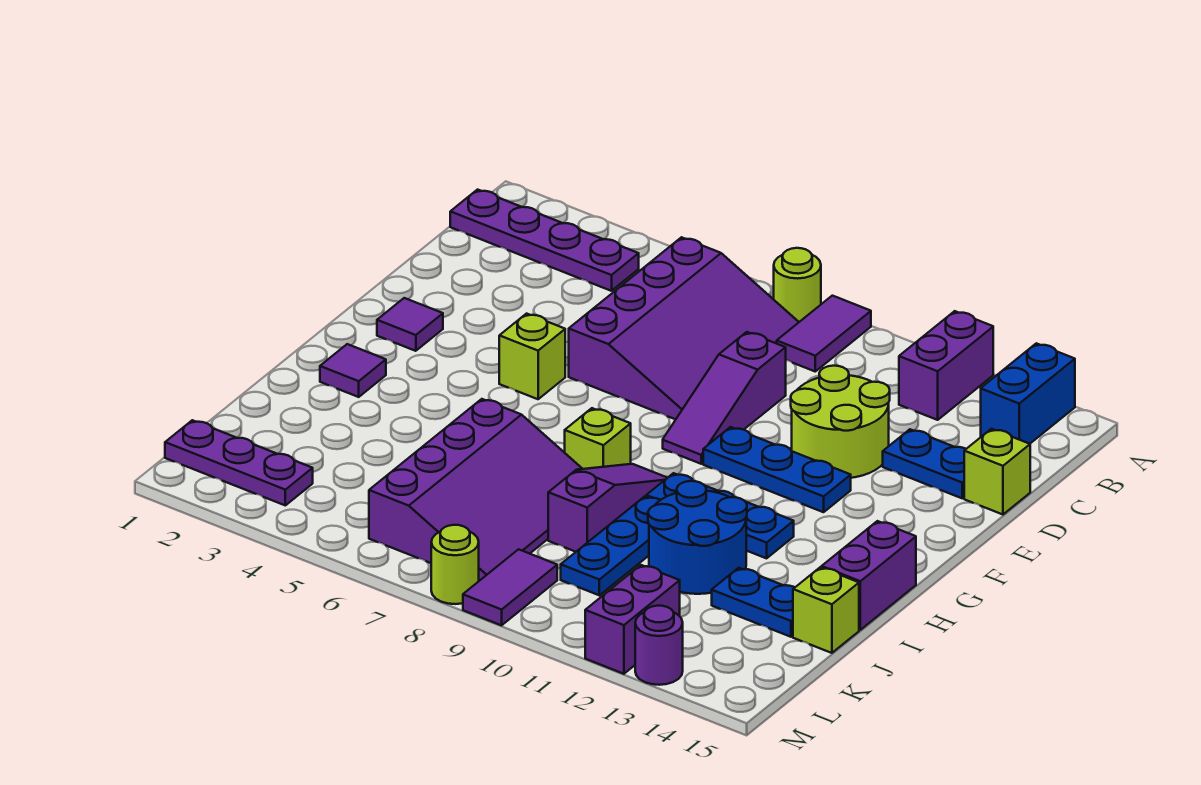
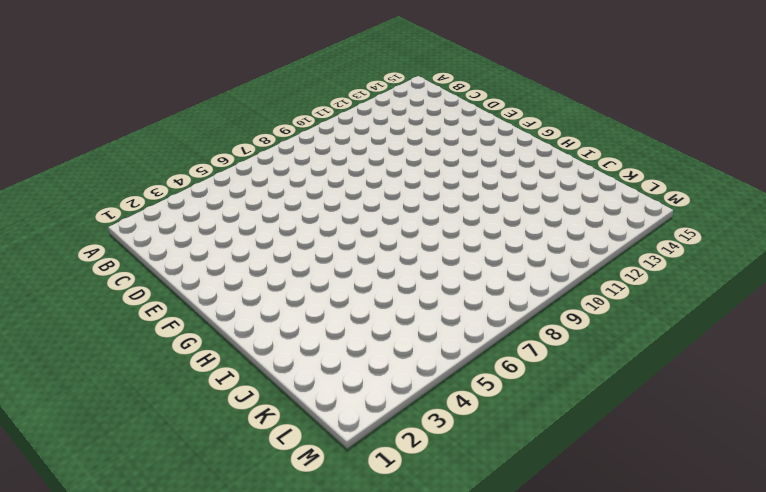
none -> lime 1x1 round brick [774,248,821,322]
none -> purple 1x2 tile [777,296,871,371]
none -> purple 1x2 brick [899,311,993,420]

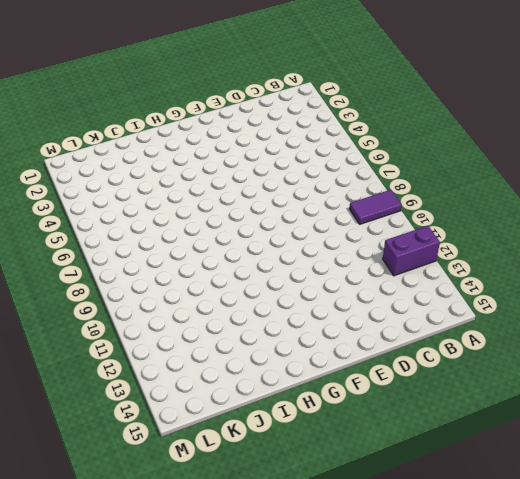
none -> lime 1x1 round brick [774,248,821,322]
none -> blue 1x2 brick [981,343,1075,444]
none -> purple 1x4 plate [450,190,639,291]

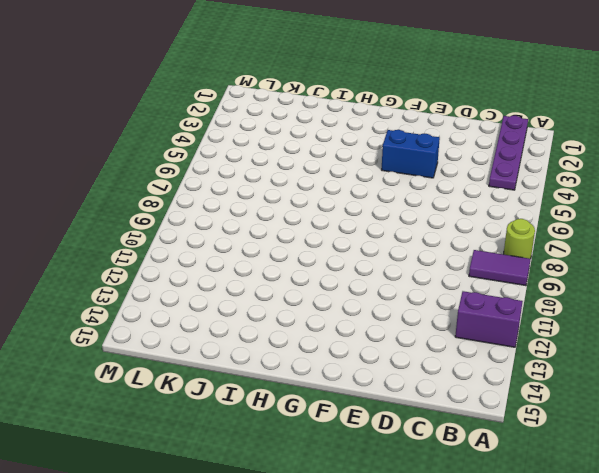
blue 1x2 brick [382,129,440,178] -> blue 1x2 brick moved to [981,343,1075,444]
none -> purple 3x4 slope [569,237,799,419]
none -> purple 1x3 slope [663,332,786,464]
none -> lime 2x2 round brick [791,366,890,478]

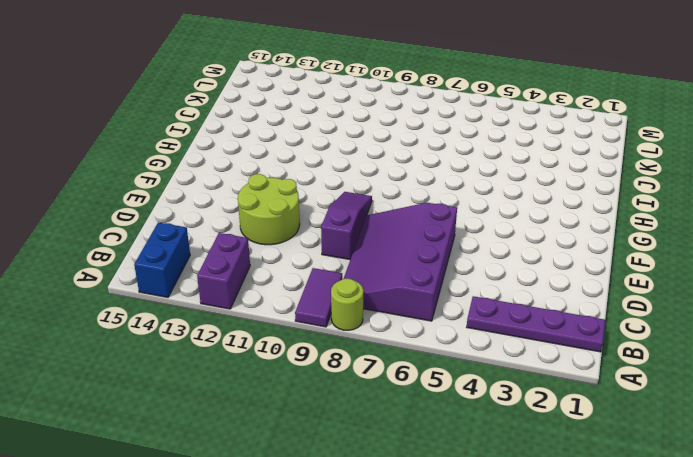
none -> blue 1x2 plate [883,429,966,498]
none -> lime 1x1 brick [964,429,1030,515]
none -> purple 1x1 tile [377,298,443,351]

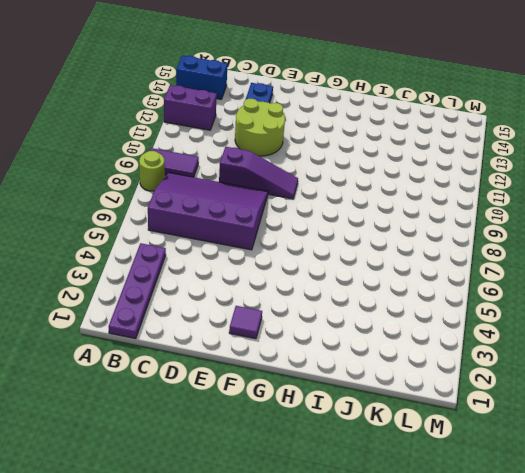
none -> lime 1x1 brick [964,429,1030,515]
none -> lime 1x1 brick [499,314,565,399]
none -> blue 1x3 plate [703,427,851,512]

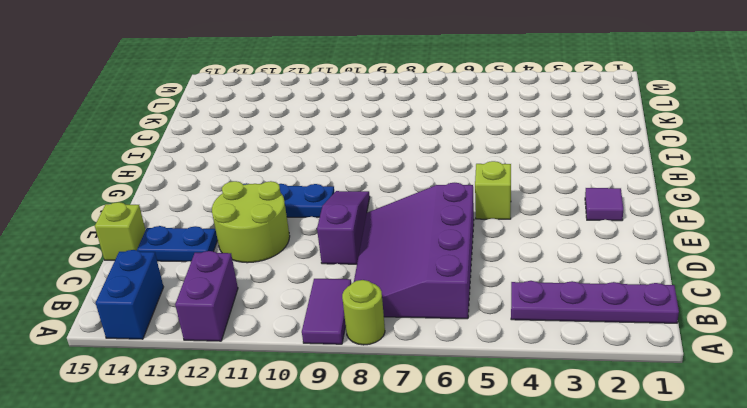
none -> purple 1x1 tile [320,344,386,397]
none -> lime 1x1 brick [565,408,631,469]
none -> purple 1x3 slope [548,464,667,552]

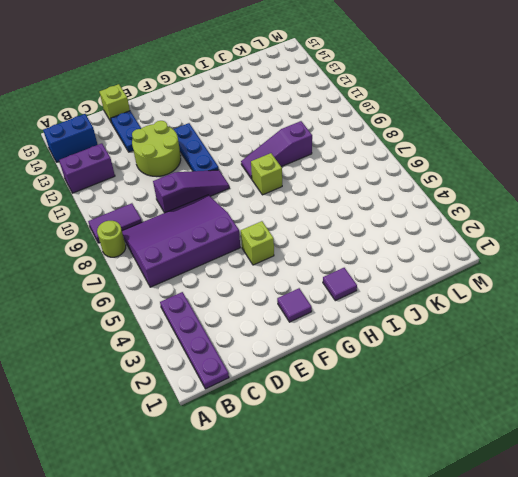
none -> blue 1x3 plate [646,473,794,558]
none -> purple 1x2 brick [822,521,916,630]
none -> purple 3x4 slope [369,399,582,581]

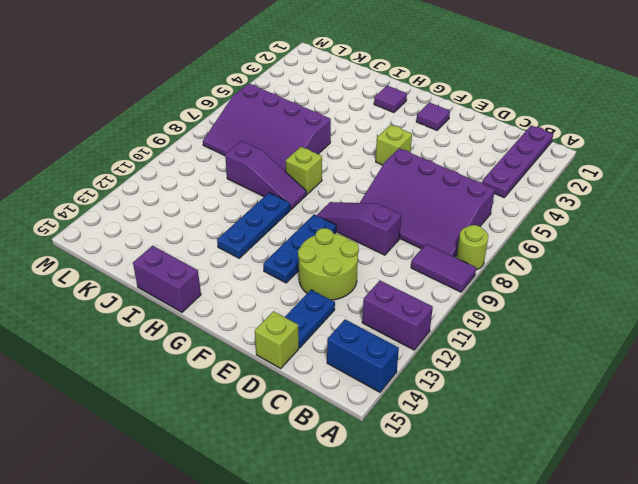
none -> blue 1x3 plate [561,496,660,595]
none -> blue 2x2 round brick [648,481,747,594]
none -> blue 1x2 plate [712,568,795,637]

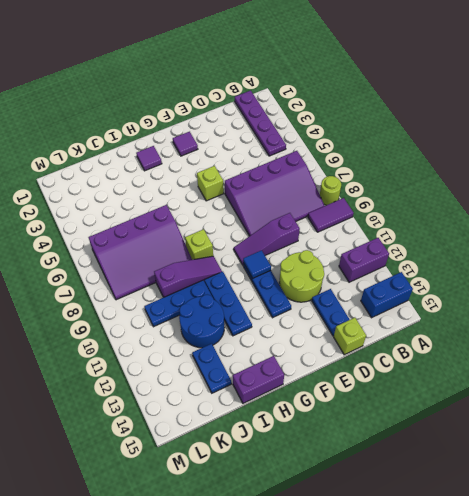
blue 1x1 tile [243,250,271,278] -> none
none -> lime 1x1 brick [793,567,859,653]
none -> purple 1x3 plate [165,420,313,505]
none -> purple 1x2 tile [463,549,557,625]

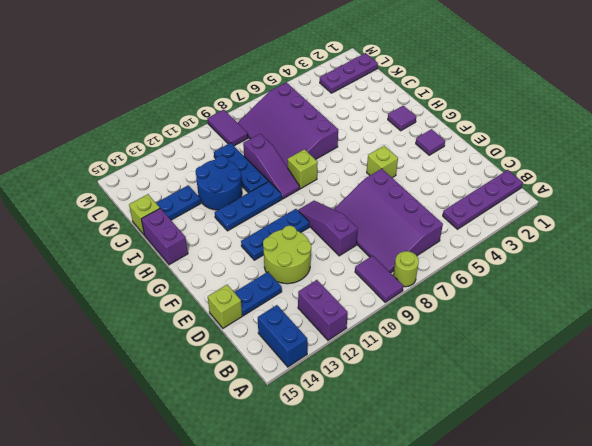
none -> purple 1x2 brick [585,565,680,674]
none -> lime 1x1 round brick [431,525,479,604]
none -> purple 1x1 round brick [635,606,683,685]

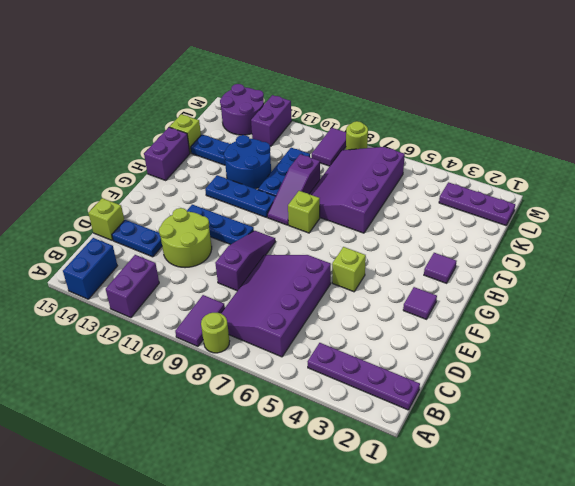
purple 2x2 round brick [220,84,264,135] -> purple 1x1 round brick [635,606,683,685]

